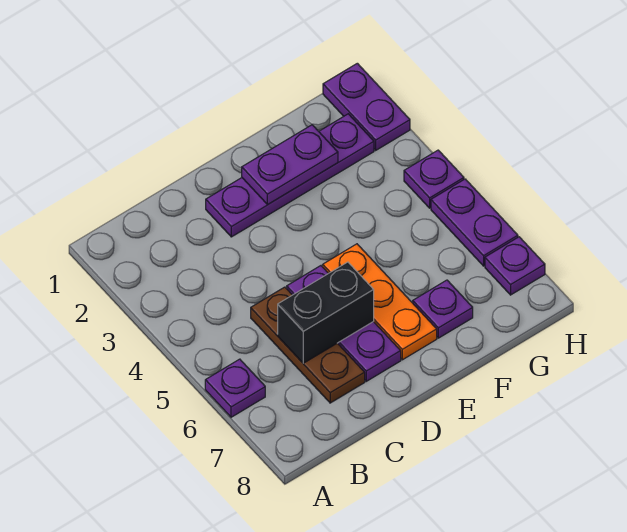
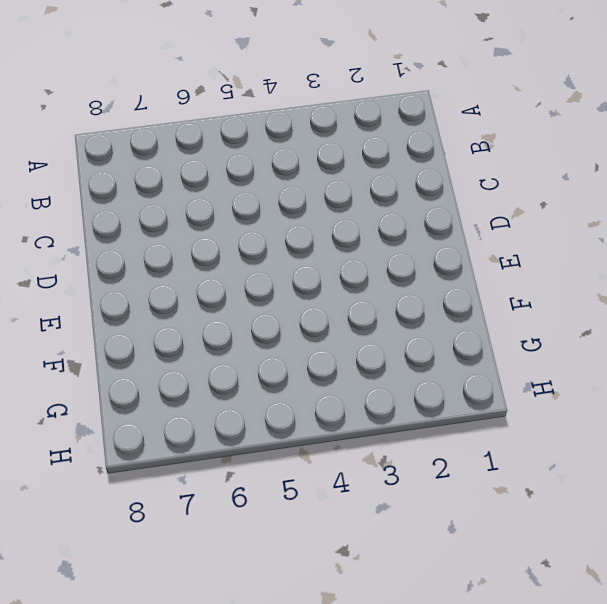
none -> purple 1x1 plate [205,359,265,417]
none -> brown 1x3 plate [251,287,365,403]
none -> purple 1x4 plate [206,114,374,237]

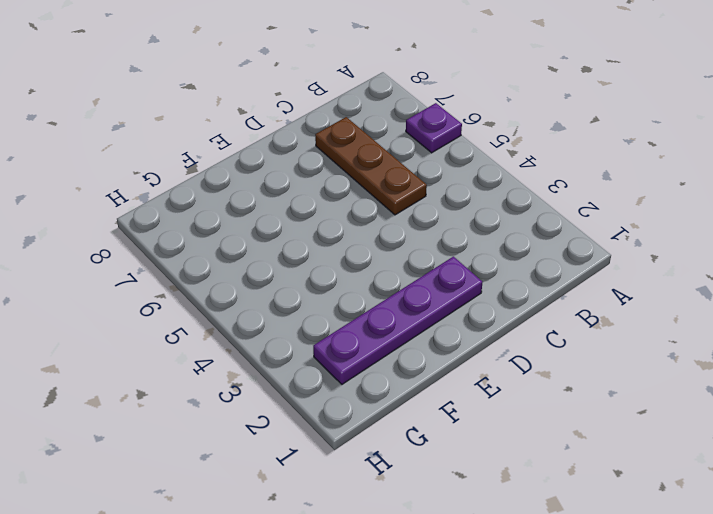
none -> purple 1x3 plate [287,266,401,381]
none -> orange 1x3 plate [323,244,437,360]
none -> purple 1x1 plate [413,280,473,338]

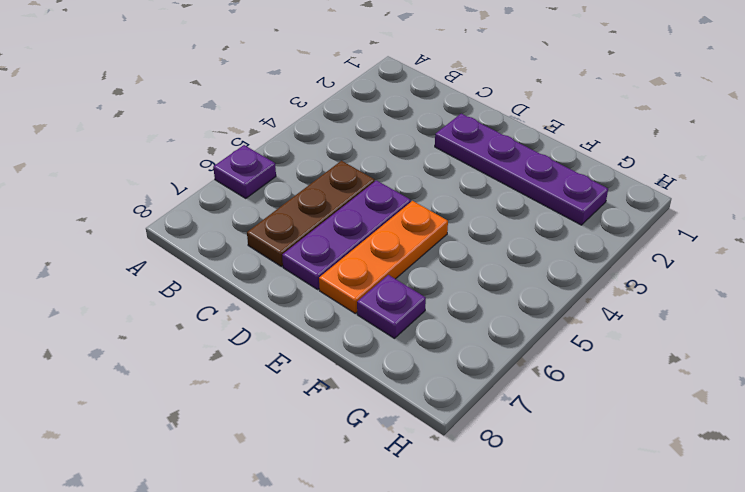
none -> purple 1x2 plate [323,63,410,150]
none -> purple 1x1 plate [404,150,464,208]
none -> purple 1x2 plate [431,179,518,266]

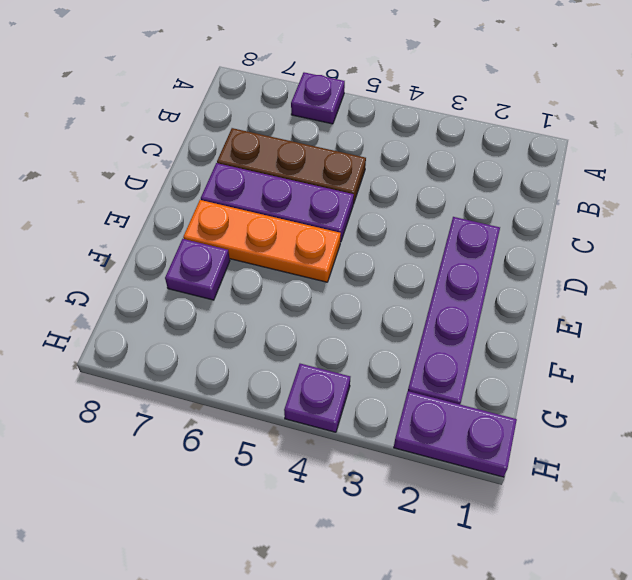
none -> purple 1x2 plate [431,179,518,266]
none -> purple 1x1 plate [485,237,545,295]
none -> black 1x2 brick [278,262,374,363]

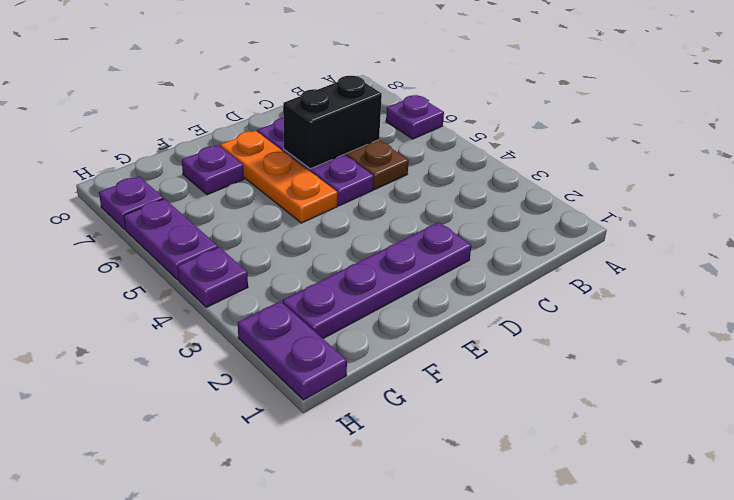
none -> purple 1x2 plate [242,125,338,205]

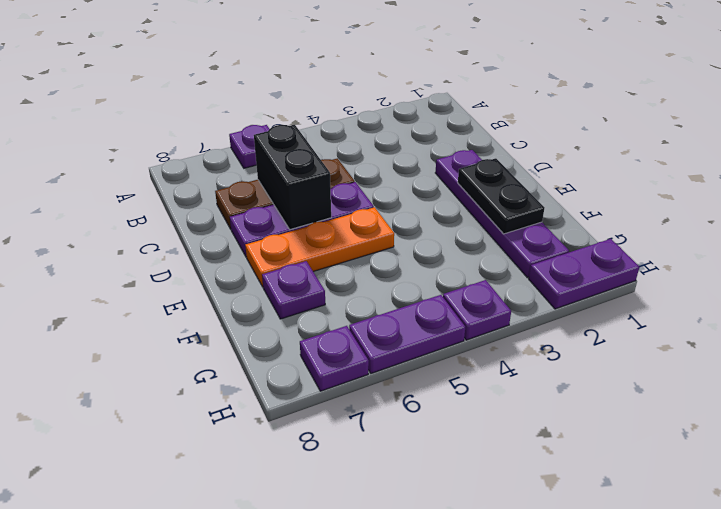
black 1x2 plate [458,158,544,234] -> purple 1x2 plate [242,125,338,205]

